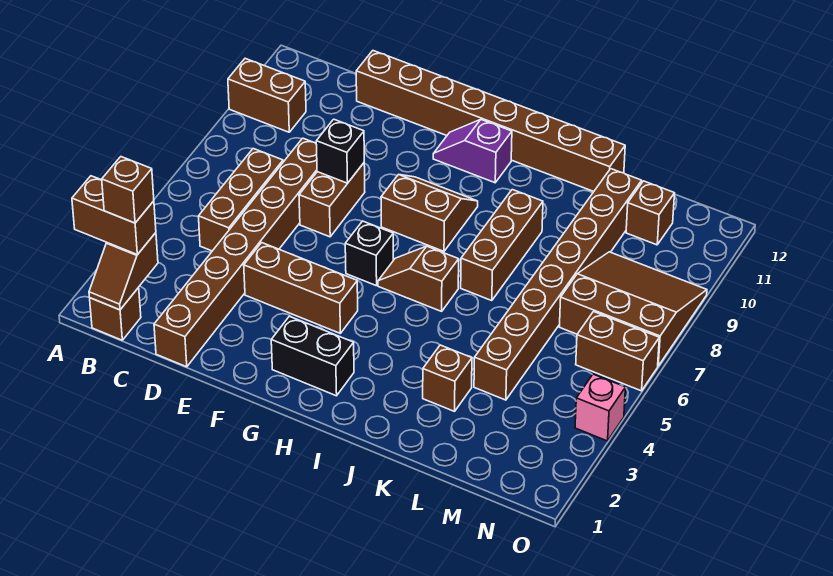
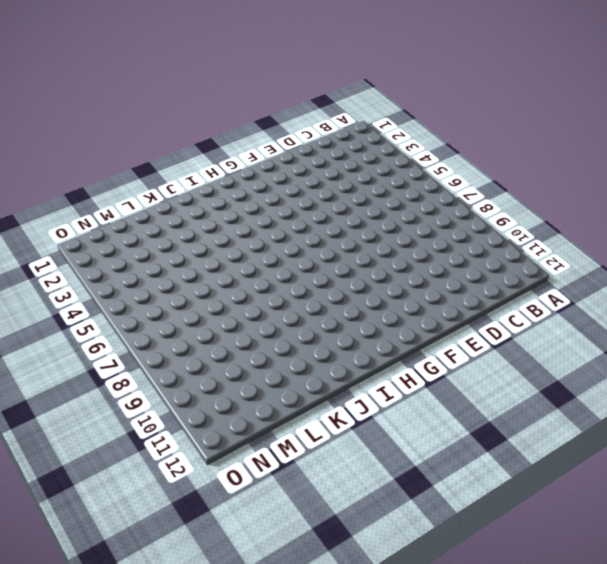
none -> brown 1x2 brick [228,58,306,132]
none -> brown 1x1 brick [90,288,141,340]
none -> brown 1x3 brick [199,149,283,251]

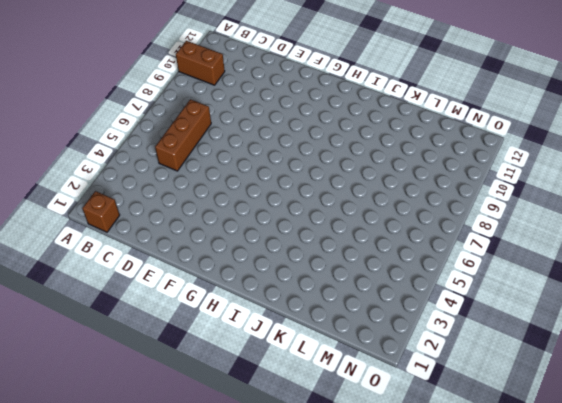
none -> brown 1x8 brick [154,138,317,367]
none -> brown 1x8 brick [356,51,625,192]
none -> brown 1x3 brick [244,243,358,333]

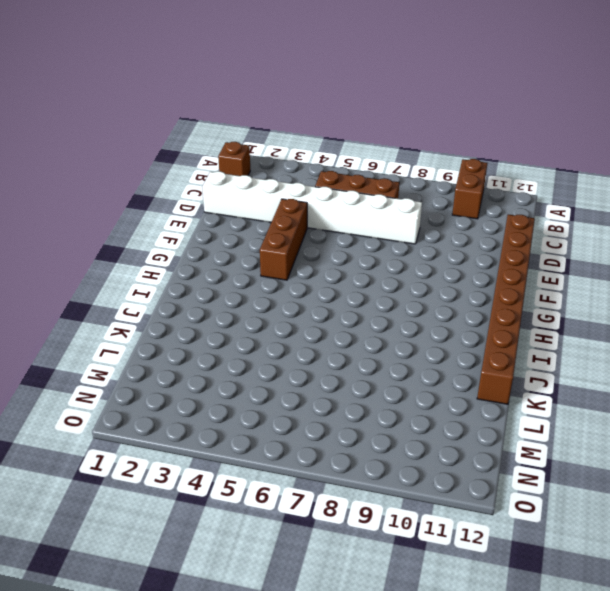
white 1x8 brick [202,171,422,244] -> brown 1x8 brick [154,138,317,367]
none -> brown 1x2 brick [299,163,365,237]
none -> black 1x2 brick [271,316,354,396]
none -> black 1x1 brick [345,221,393,286]

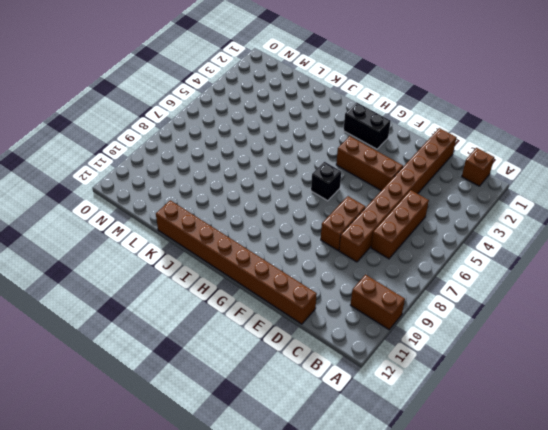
none -> brown 2x2 slope [381,174,478,251]
none -> purple 1x2 slope [433,120,512,183]
none -> brown 1x2 slope [378,246,459,311]

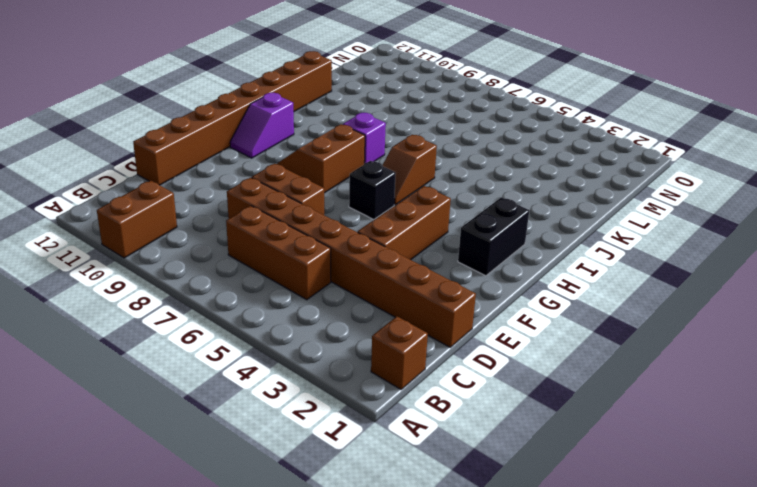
purple 1x1 brick [343,113,386,164] -> none
none -> brown 1x3 brick [461,190,543,301]
none -> brown 1x1 brick [423,345,472,411]
none -> brown 1x8 brick [474,169,642,400]

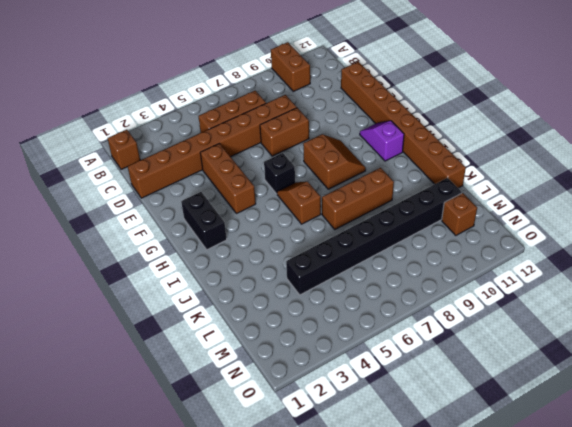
black 1x8 brick [286,178,462,295] -> brown 1x8 brick [474,169,642,400]
none -> brown 1x1 brick [423,345,472,411]
none -> brown 3x3 slope [559,252,707,366]
none -> brown 1x2 brick [576,312,659,391]

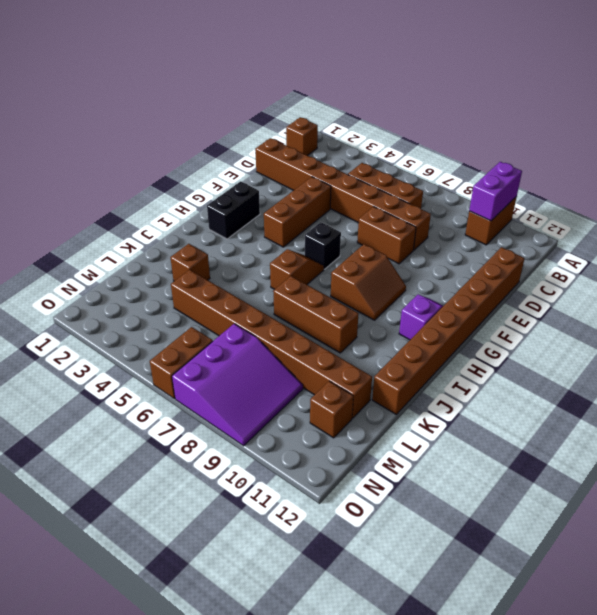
purple 1x2 brick [469,162,522,221] -> none
purple 3x3 slope [172,324,303,446] -> brown 3x3 slope [559,252,707,366]
none -> pink 1x1 brick [575,374,625,441]
none -> brown 1x2 slope [89,233,158,310]
none -> black 1x1 brick [316,119,364,183]

